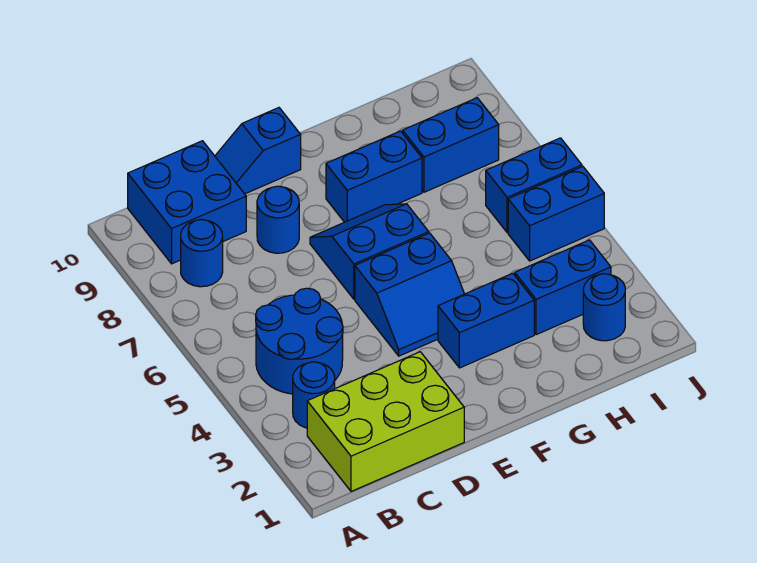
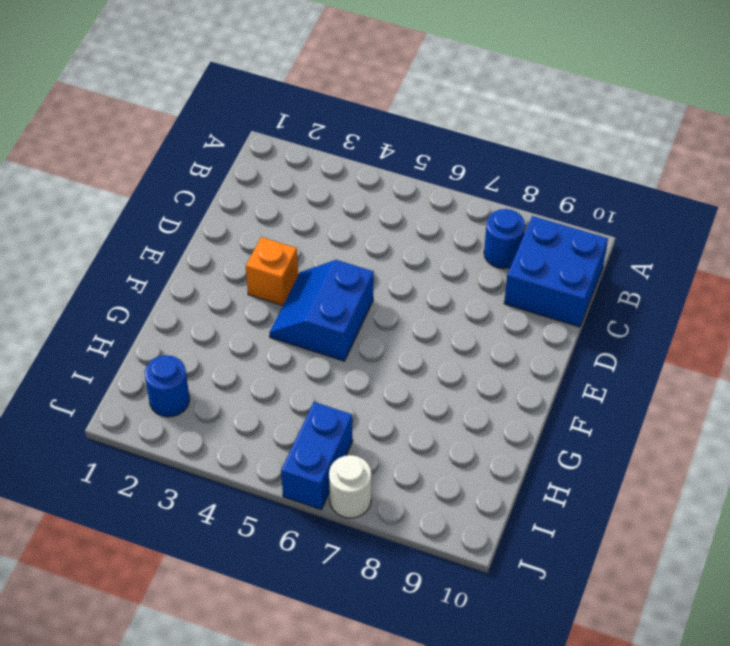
orange 1x1 brick [246,237,298,305] -> none
white 1x1 round brick [329,455,371,518] -> none
none -> lime 2x3 brick [307,352,464,491]
none -> blue 1x1 round brick [293,362,335,428]
none -> blue 2x2 round brick [256,288,343,394]

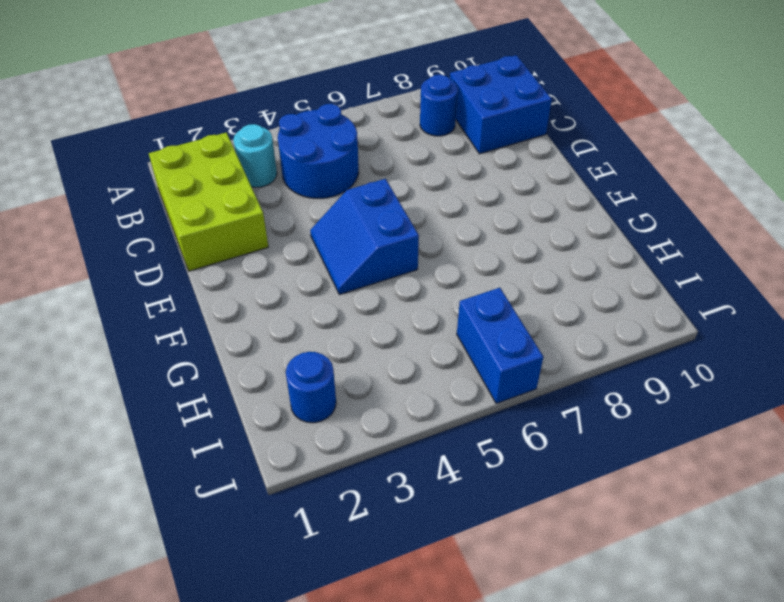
cyan 1x1 round brick [233,124,277,187] -> blue 1x1 round brick [293,362,335,428]
none -> blue 1x1 round brick [257,186,299,253]
none -> blue 1x2 slope [215,108,301,194]
none -> blue 2x2 slope [310,204,429,299]

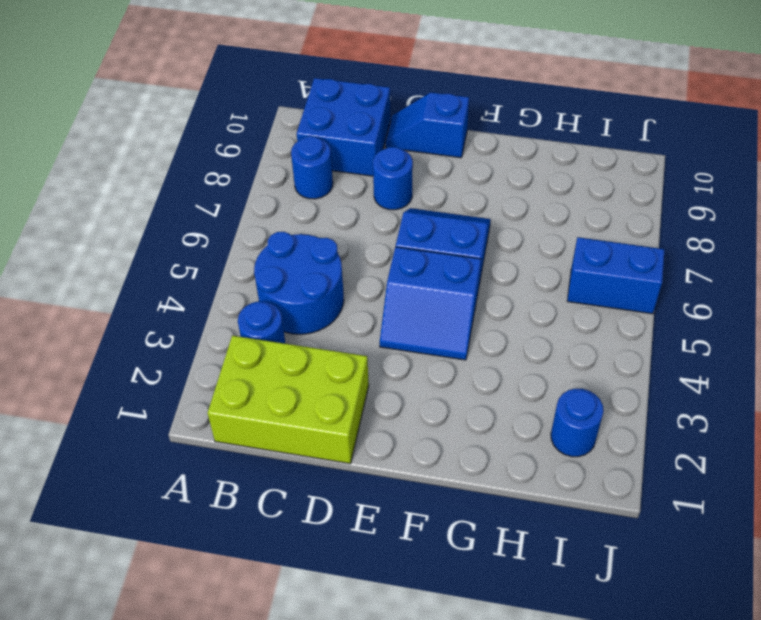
none -> blue 1x2 brick [438,273,534,368]
none -> blue 1x2 brick [326,131,422,222]
none -> blue 1x2 brick [515,240,611,335]

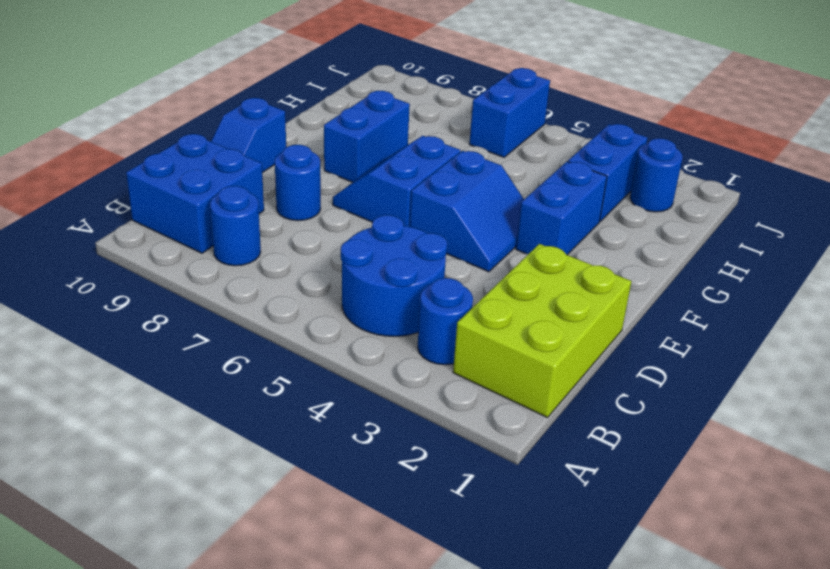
none -> blue 1x2 brick [403,98,499,192]
none -> blue 1x2 brick [508,167,604,261]

